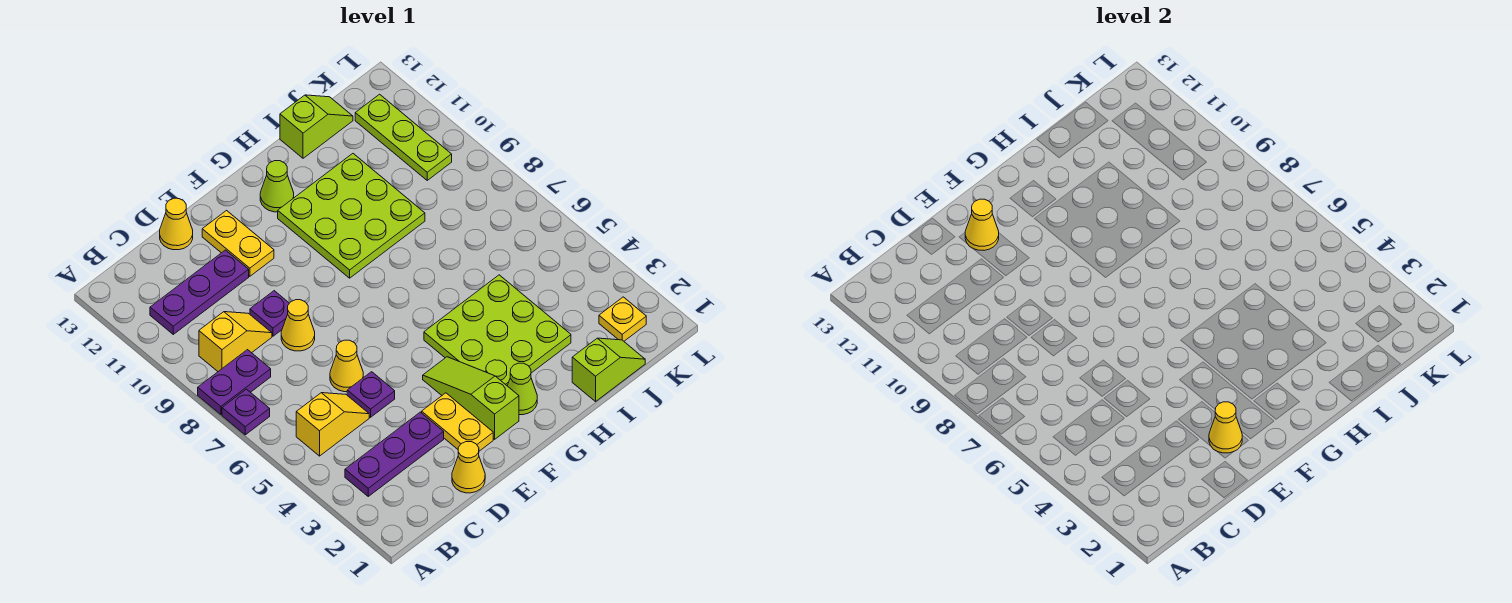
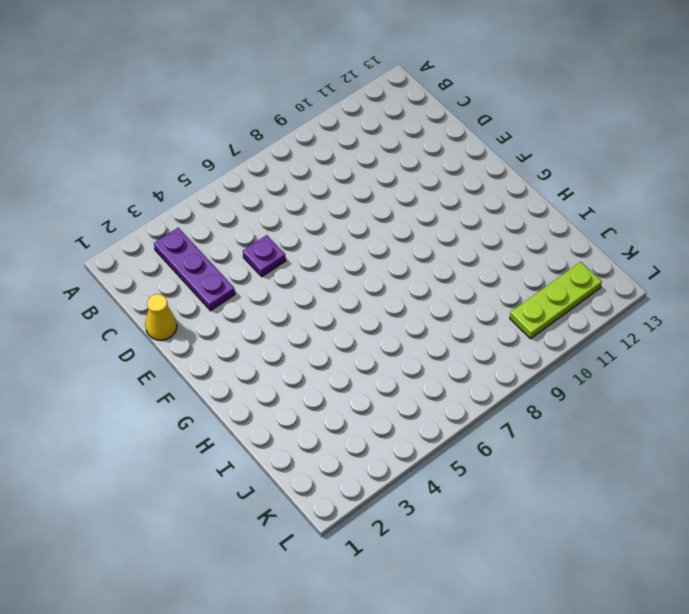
none -> purple 1x1 plate [222,389,270,435]
none -> purple 1x2 plate [198,350,271,414]
none -> yellow 1x2 slope [296,393,369,456]

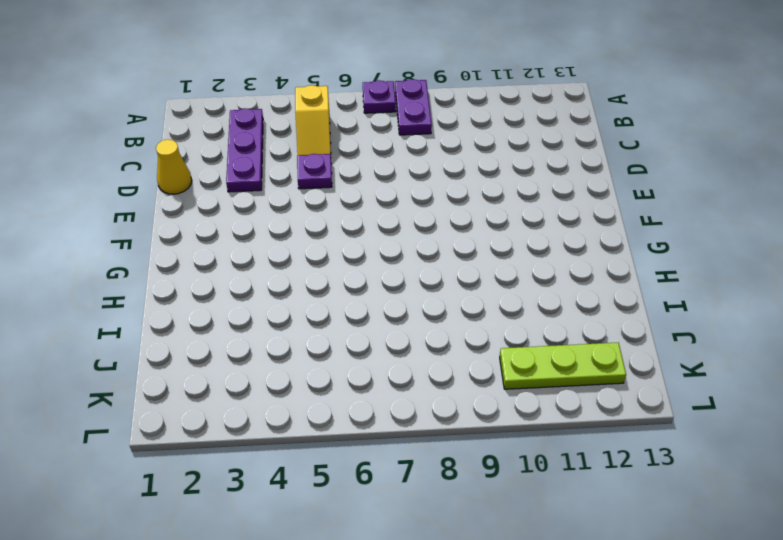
none -> yellow 1x2 slope [199,312,272,371]
none -> purple 1x3 plate [150,250,249,334]
none -> yellow 1x1 cone [330,340,363,392]

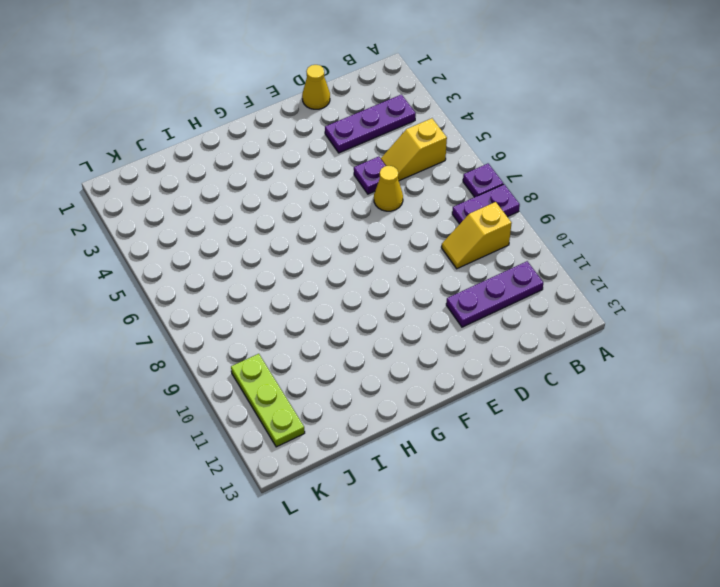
none -> yellow 1x1 cone [281,300,315,351]
none -> purple 1x1 plate [250,291,289,336]
none -> yellow 1x1 cone [160,198,193,250]

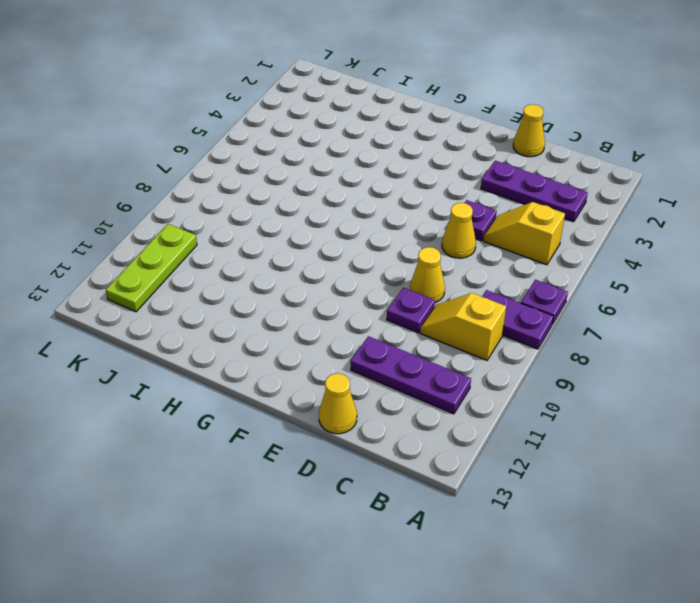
none -> yellow 1x2 plate [422,393,493,451]
none -> yellow 1x2 plate [202,211,274,276]
none -> lime 1x3 slope [423,357,519,439]

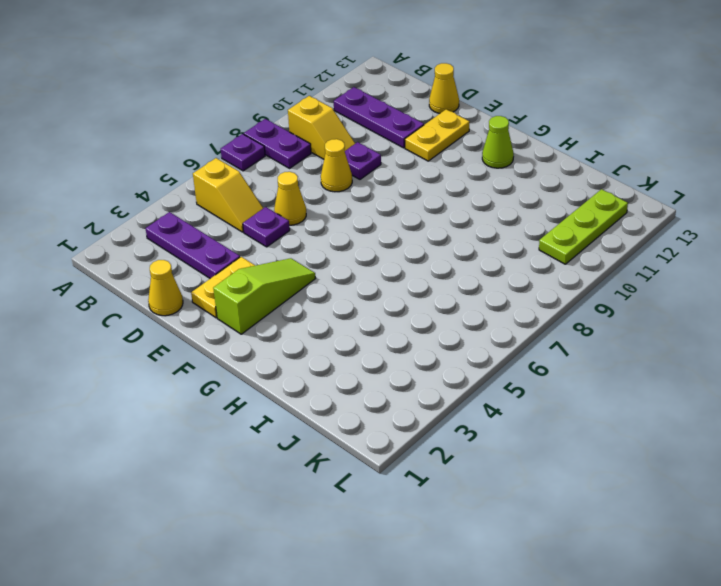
none -> lime 1x1 cone [507,363,537,415]
none -> lime 3x3 plate [424,275,571,385]
none -> lime 3x3 plate [278,154,425,278]

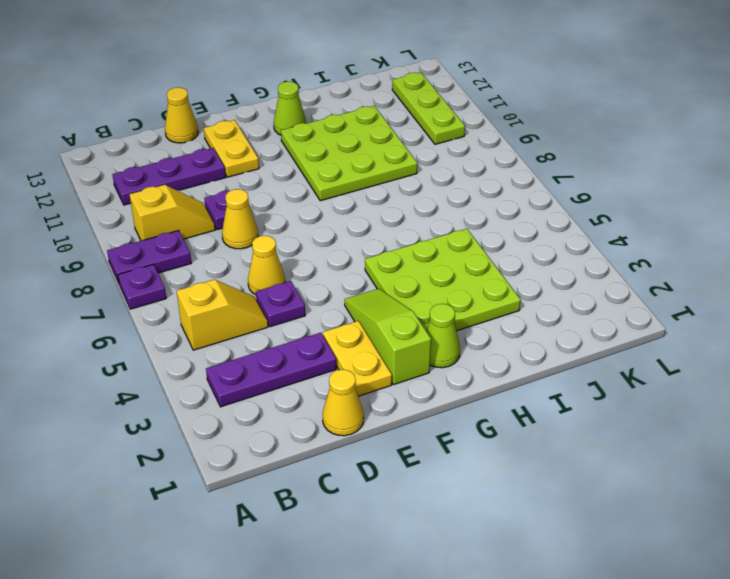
none -> lime 1x2 slope [572,338,645,401]
none -> lime 1x2 slope [280,95,353,158]
none -> yellow 1x1 plate [599,297,646,341]

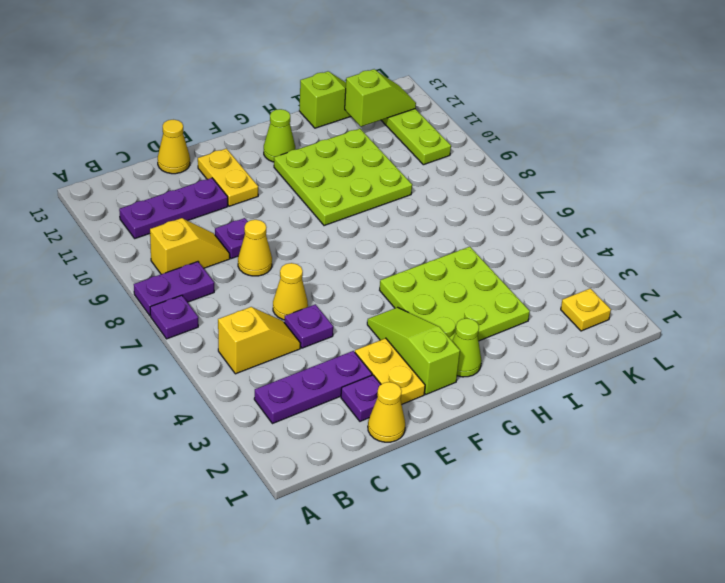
purple 1x1 plate [341,375,381,421] -> none
lime 1x2 slope [345,69,416,127] -> lime 1x2 slope moved to [572,338,645,401]
none -> yellow 1x1 cone [1209,402,1242,453]
none -> yellow 1x1 cone [965,199,999,250]

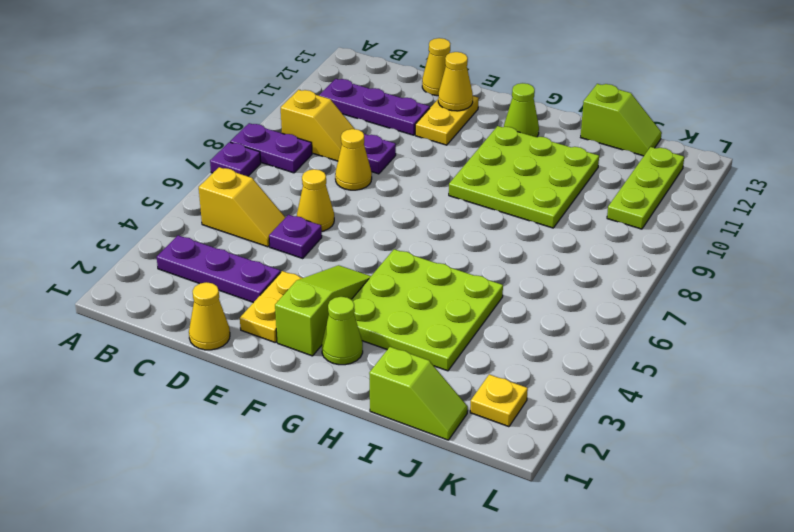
none -> yellow 1x1 cone [1209,402,1242,453]

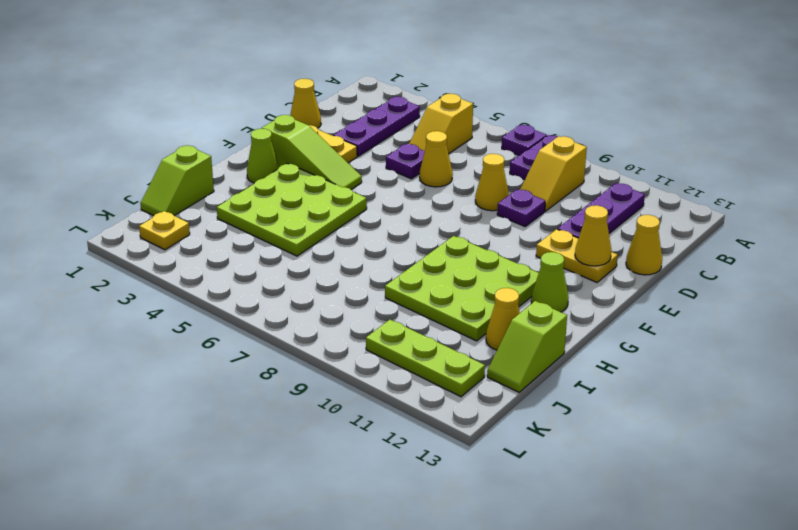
yellow 1x1 cone [486,288,520,350] -> yellow 1x1 cone moved to [1209,402,1242,453]

